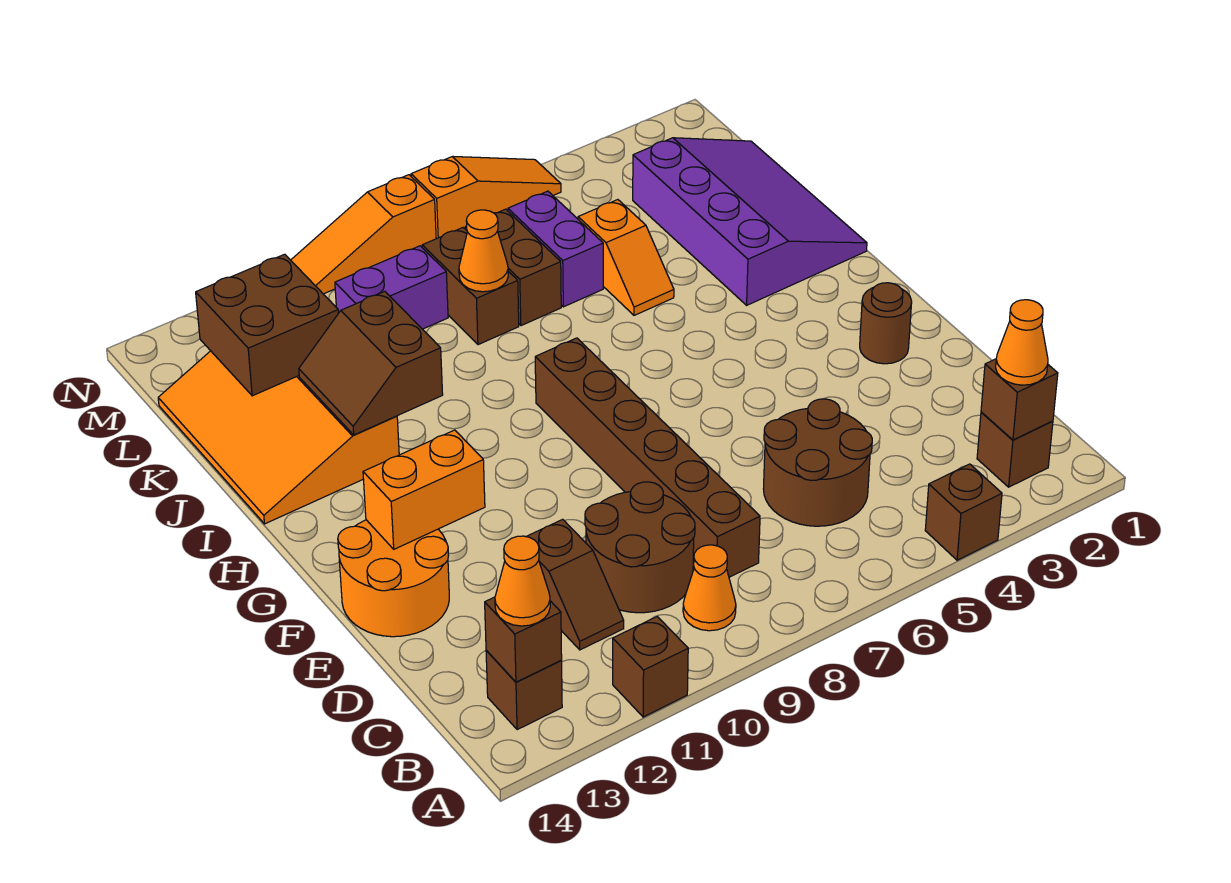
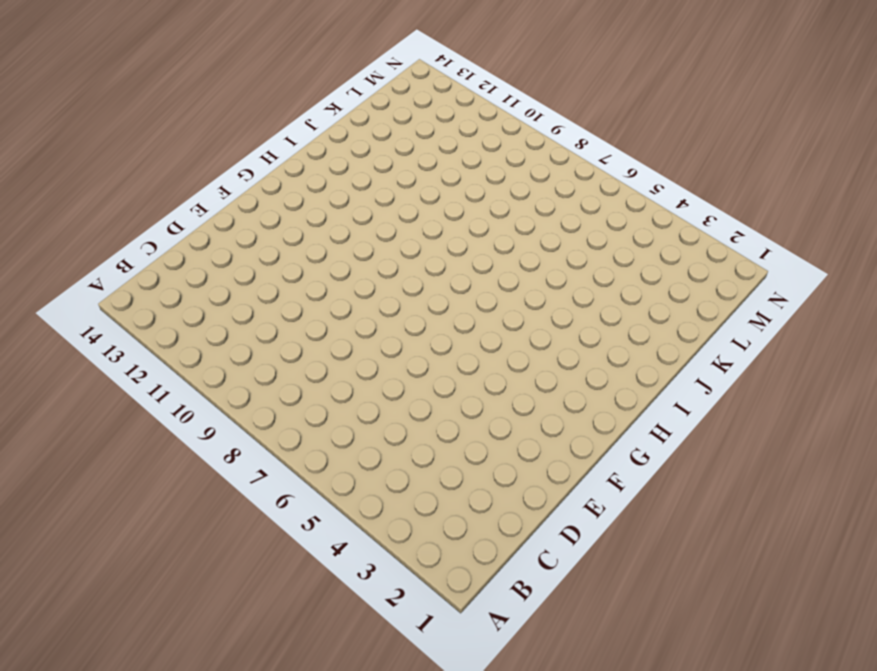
none -> brown 1x1 brick [925,464,1002,560]
none -> brown 1x1 brick [613,617,688,717]
none -> brown 1x1 brick [977,412,1053,487]

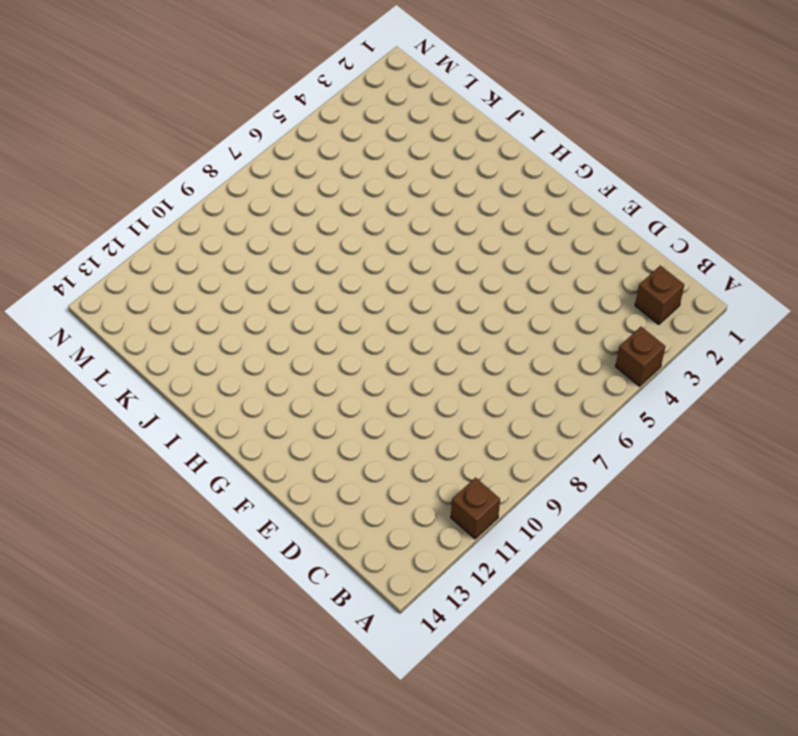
none -> orange 1x1 cone [683,545,736,631]
none -> brown 1x1 brick [486,651,562,730]
none -> brown 2x2 round brick [764,399,872,526]

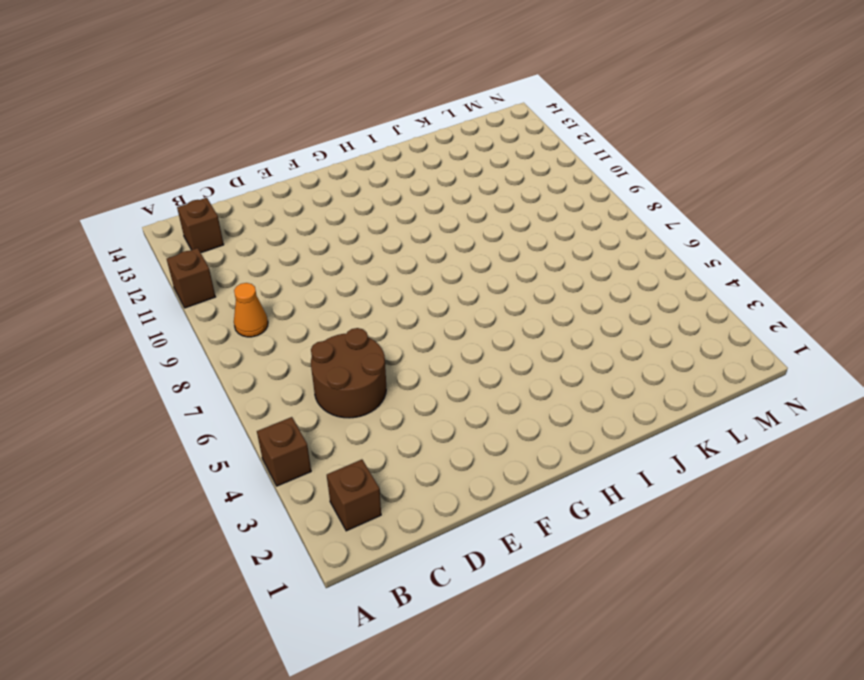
none -> brown 1x6 brick [535,338,760,577]
none -> brown 2x2 round brick [585,482,695,613]
none -> brown 1x2 slope [526,519,624,650]

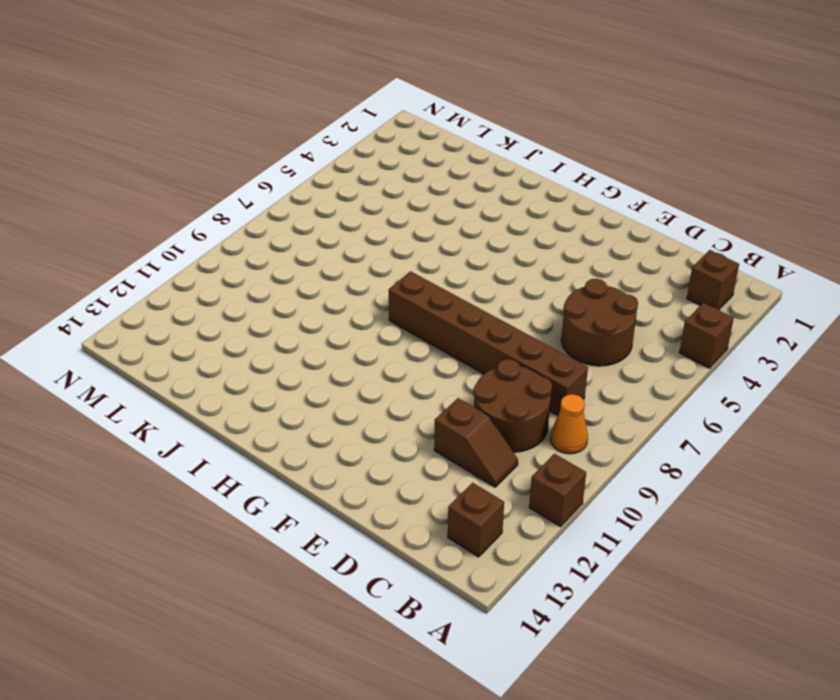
none -> orange 2x2 round brick [338,520,449,637]
none -> brown 1x1 round brick [860,283,912,364]
none -> purple 3x4 slope [633,138,867,305]

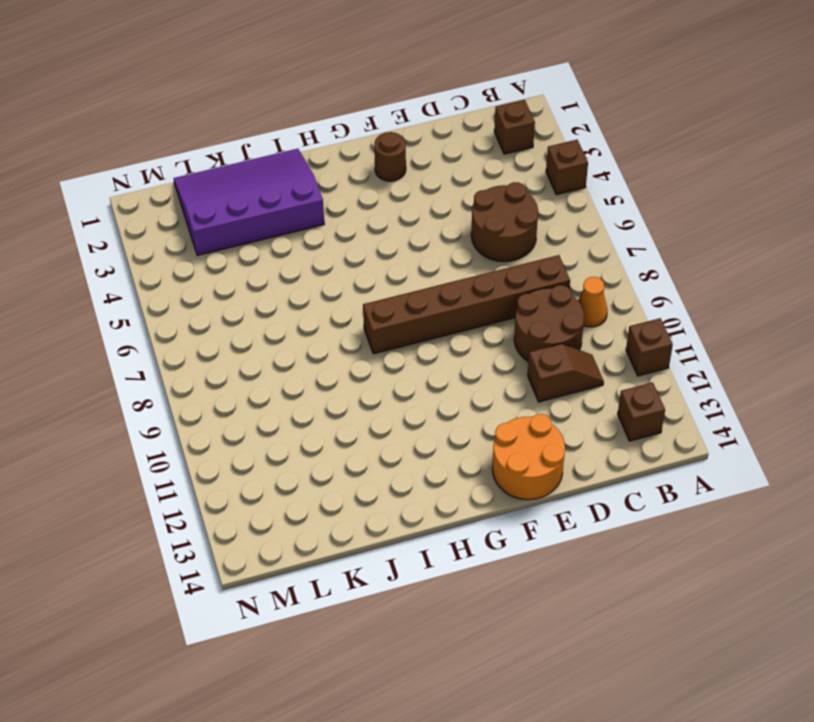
none -> orange 3x4 slope [158,351,399,524]
none -> orange 1x2 slope [578,200,674,315]
none -> purple 1x2 brick [508,191,603,307]

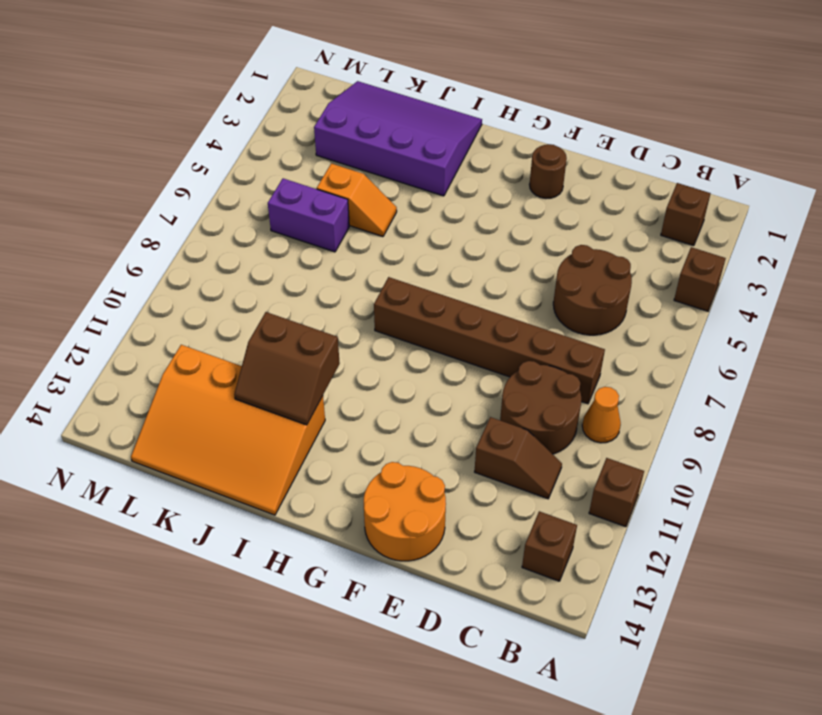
none -> brown 1x2 brick [465,209,561,326]
none -> brown 1x2 brick [422,228,519,345]
none -> purple 1x2 brick [335,246,448,329]

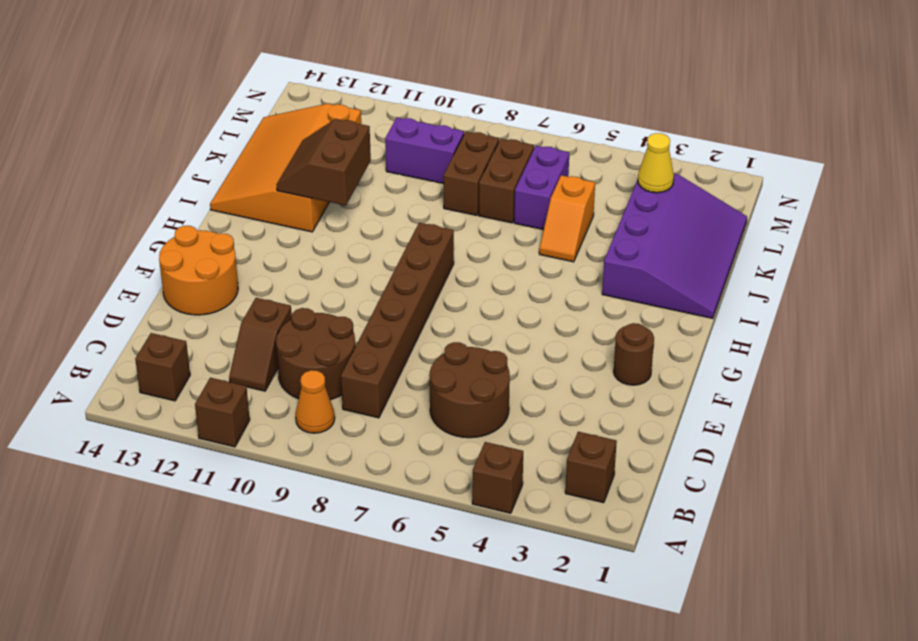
yellow 1x1 cone [638,133,674,193] -> none
none -> orange 1x3 slope [411,157,561,239]
none -> orange 1x3 slope [291,175,436,294]
none -> brown 1x1 brick [981,359,1058,440]

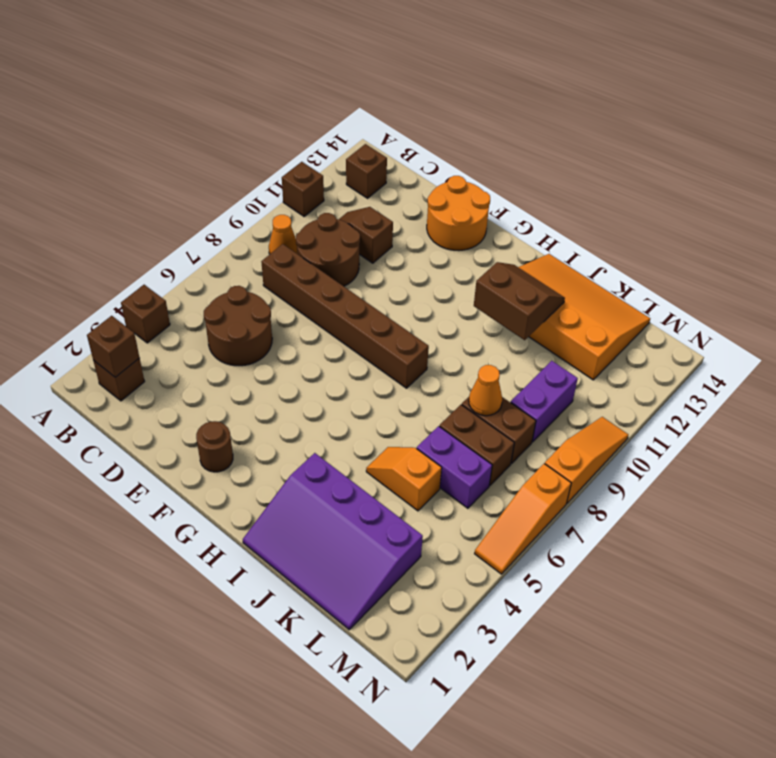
none -> brown 1x1 brick [485,597,562,682]
none -> orange 1x2 brick [363,430,485,549]
none -> brown 2x2 brick [196,254,338,396]

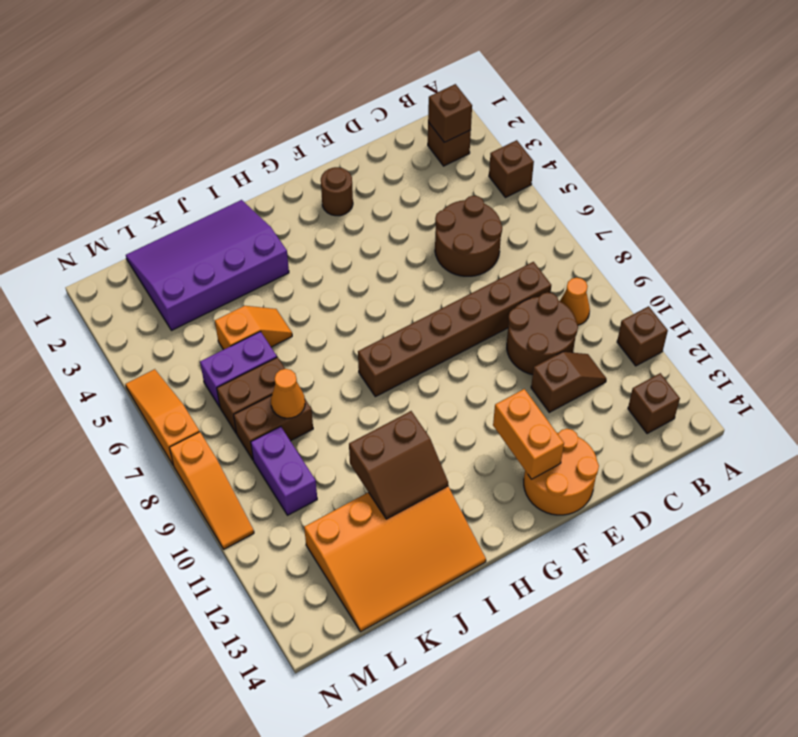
none -> brown 1x1 brick [485,597,562,682]
none -> brown 2x2 brick [196,254,338,396]
none -> orange 1x1 cone [996,300,1048,385]

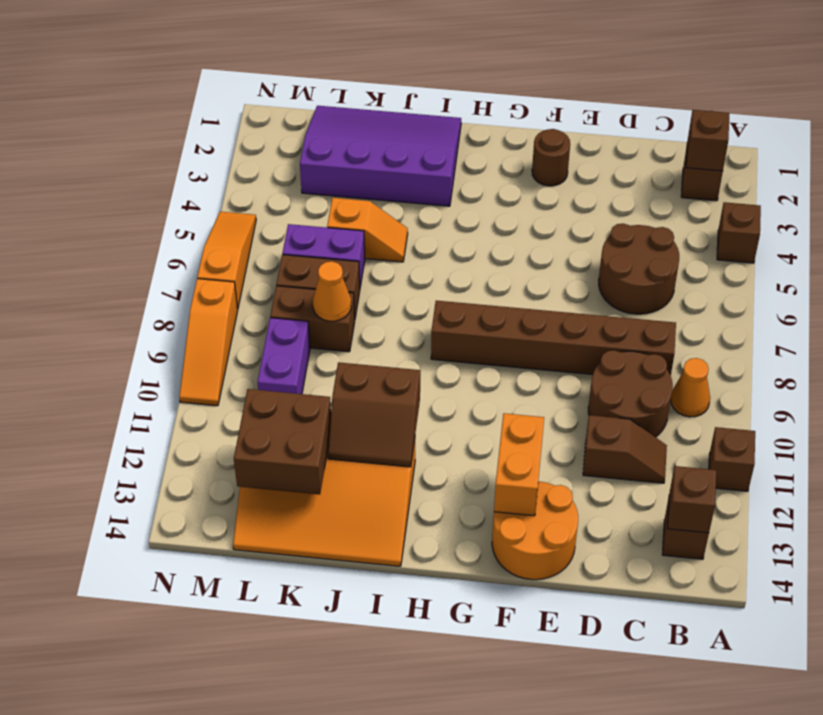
none -> orange 1x1 cone [996,300,1048,385]
none -> orange 1x1 cone [495,536,550,626]

